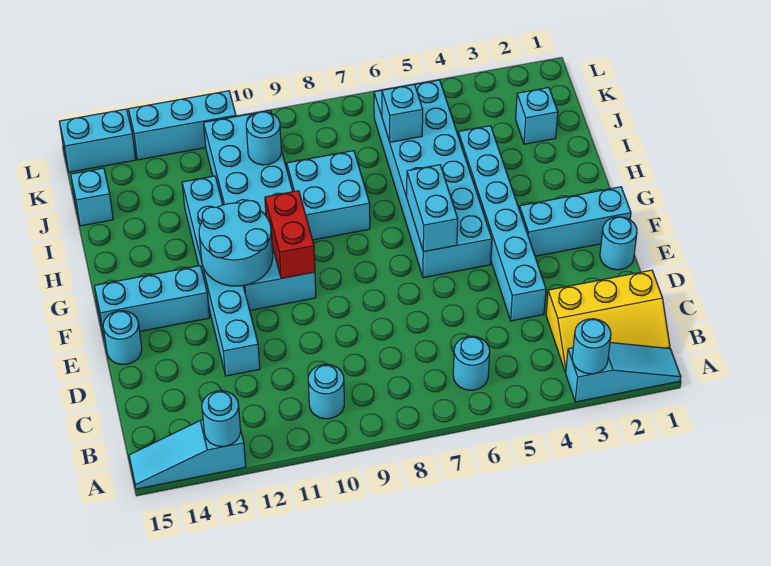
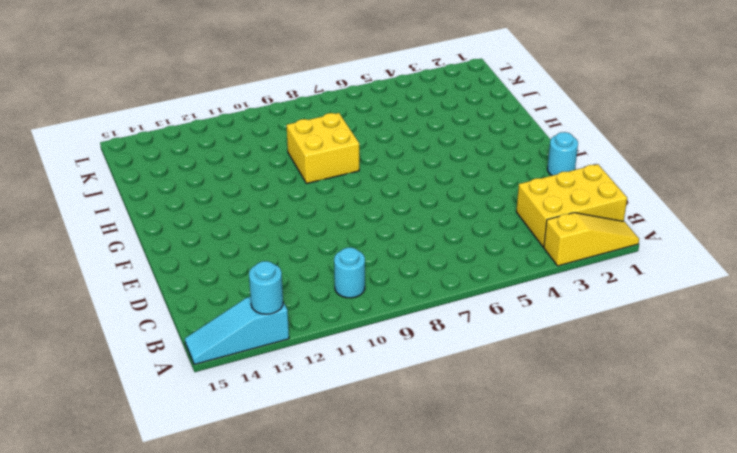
yellow 1x3 slope [544,213,639,266] -> cyan 1x3 slope [566,342,681,402]
yellow 2x3 brick [516,164,627,247] -> yellow 2x3 slope [546,270,670,372]
yellow 2x2 brick [287,113,359,184] -> cyan 2x2 brick [287,151,370,240]
none -> cyan 1x1 round brick [453,336,490,390]
none -> cyan 1x6 brick [458,126,546,321]
none -> cyan 1x6 brick [182,176,260,376]

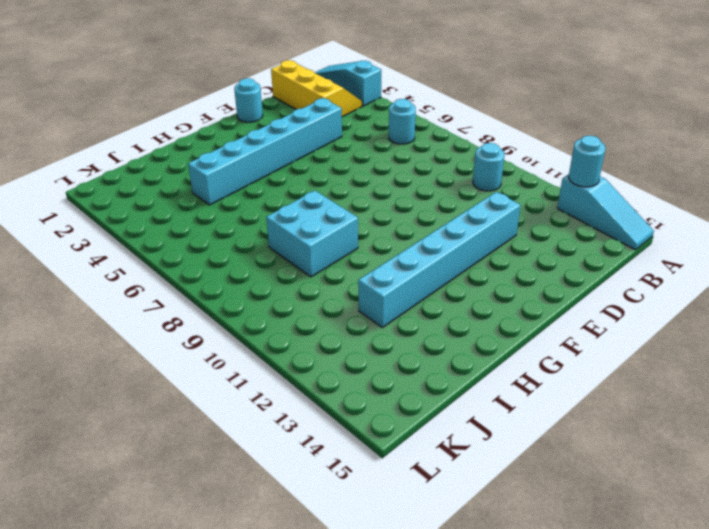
none -> cyan 1x1 round brick [103,311,142,365]
none -> cyan 1x3 brick [519,187,631,256]
none -> cyan 2x6 brick [374,80,492,278]

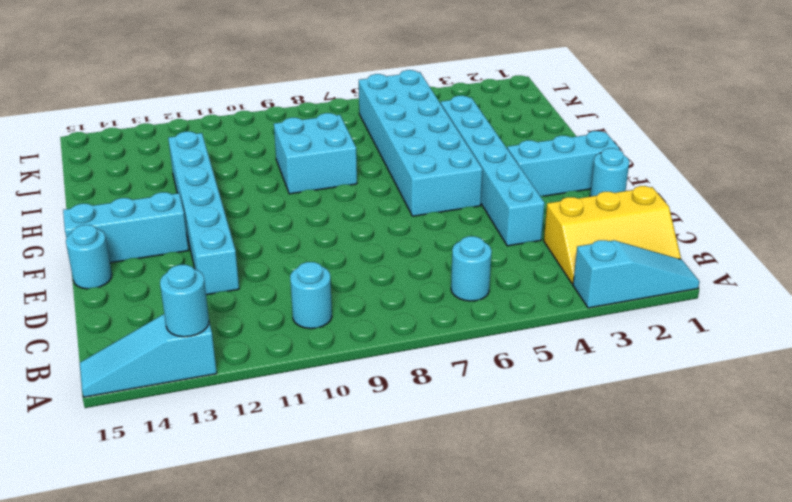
none -> cyan 2x6 brick [204,111,316,310]
none -> cyan 1x1 brick [516,88,558,144]
none -> cyan 1x1 brick [71,168,113,226]

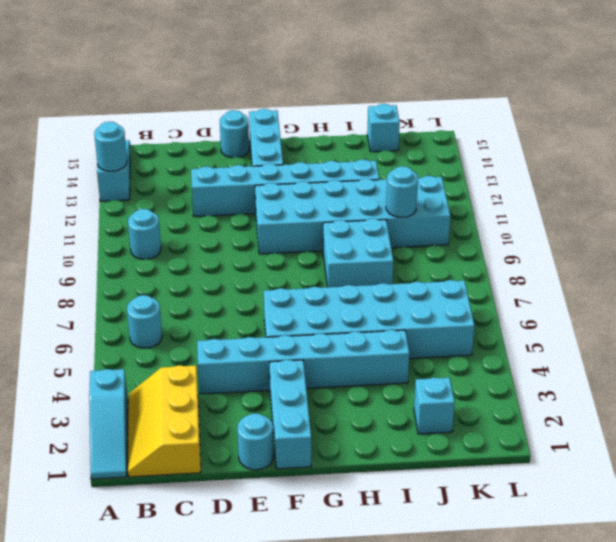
none -> cyan 1x3 brick [129,91,236,160]
none -> cyan 1x2 brick [59,109,136,172]
none -> cyan 1x1 round brick [572,319,611,374]

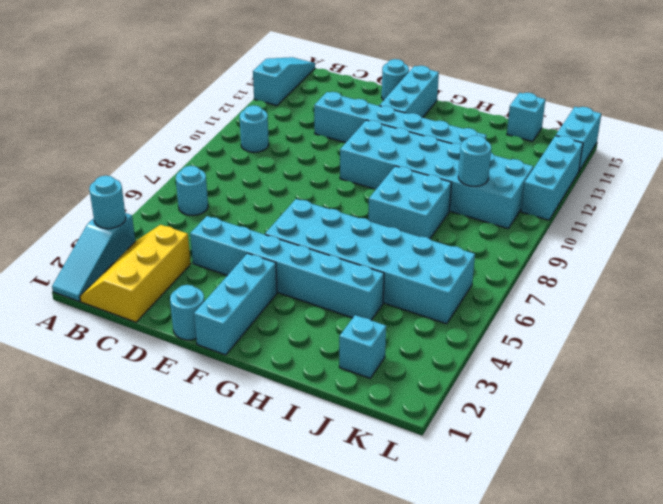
none -> cyan 1x1 round brick [202,391,241,446]
none -> cyan 1x2 brick [407,165,458,252]
none -> red 1x2 brick [265,191,315,279]

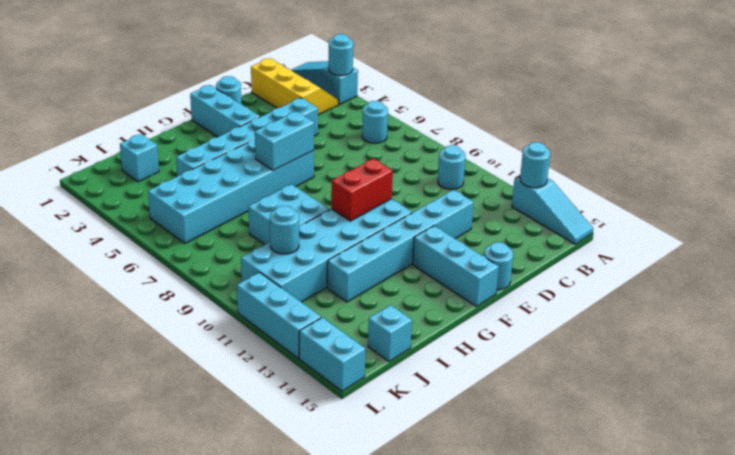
none -> cyan 2x2 round brick [199,201,273,286]
none -> cyan 1x1 brick [382,84,423,142]

